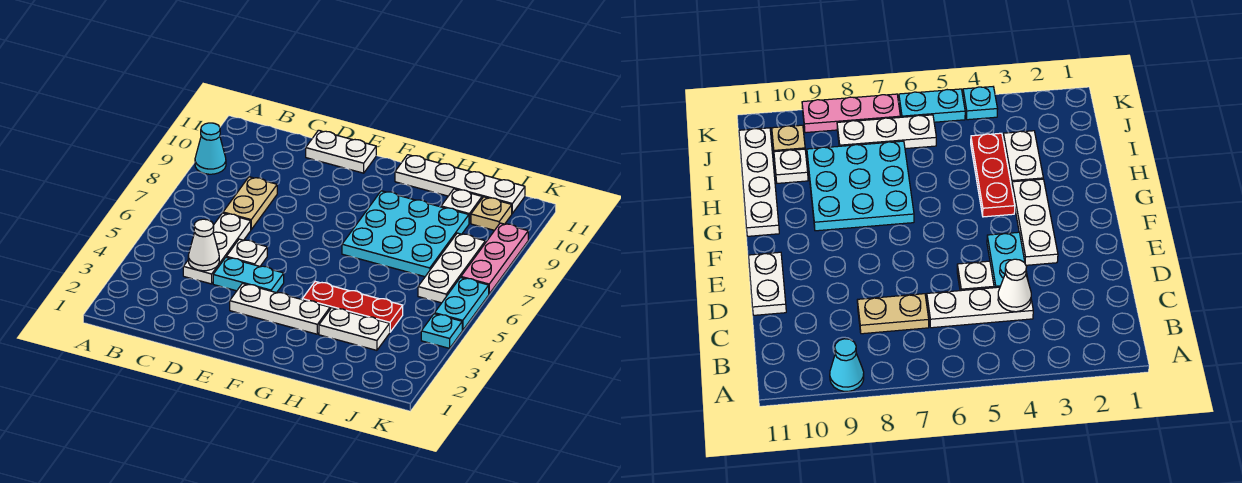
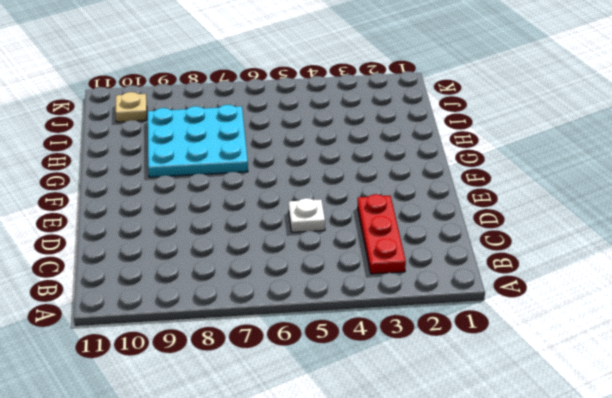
red 1x3 plate [358,194,406,274] -> red 1x3 plate moved to [302,282,403,332]
none -> cyan 1x1 cone [195,123,226,174]
none -> white 1x3 plate [183,213,251,284]
none -> tan 1x2 plate [223,177,277,229]

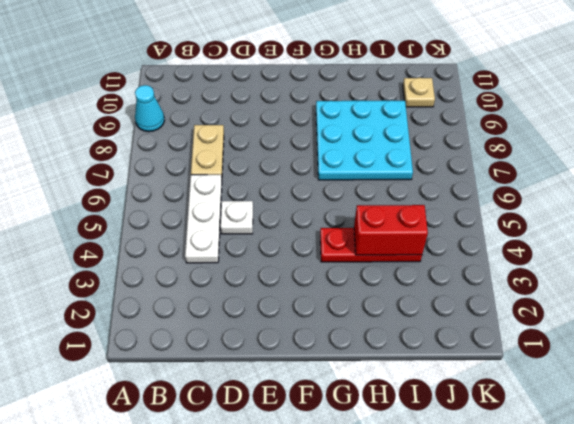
red 1x2 brick [354,205,428,255] -> none
none -> cyan 1x2 plate [213,257,284,293]
none -> white 1x2 plate [306,130,376,173]
none -> white 1x3 plate [230,284,330,334]

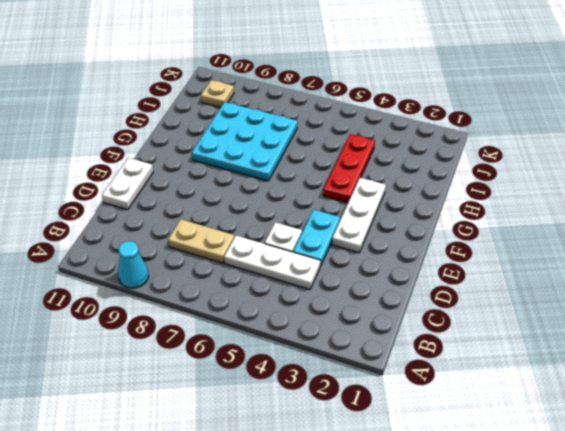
none -> white 1x4 plate [395,155,525,213]
none -> white 1x2 plate [319,308,390,350]
none -> white 1x1 plate [441,189,482,224]

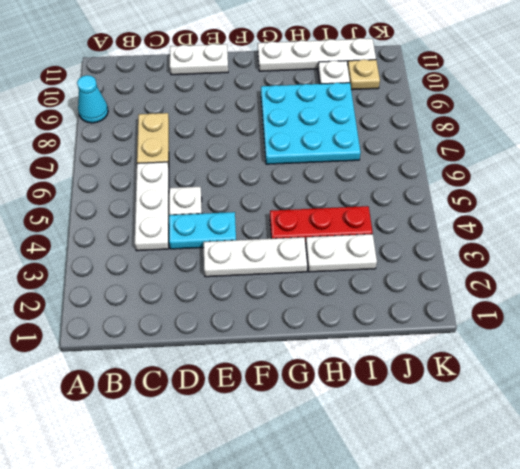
none -> white 1x3 plate [418,233,485,303]
none -> cyan 1x1 plate [421,314,462,348]
none -> cyan 1x2 plate [435,277,489,330]

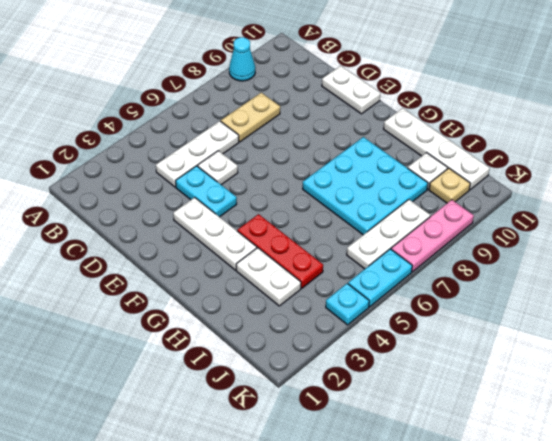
none -> white 1x1 cone [188,219,219,271]

